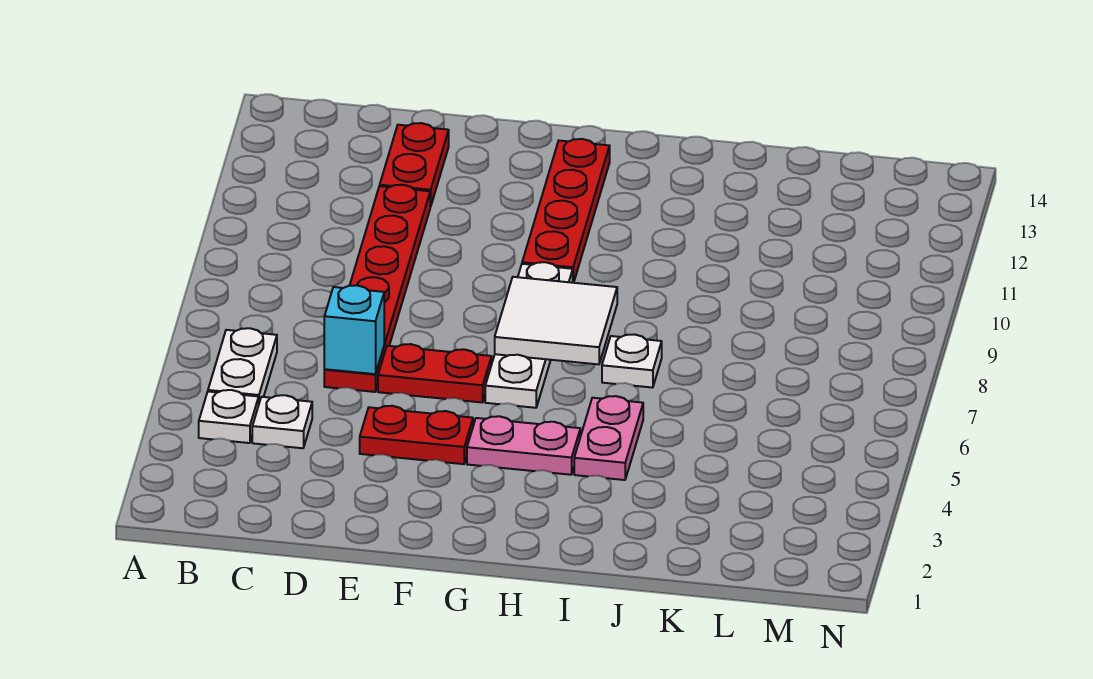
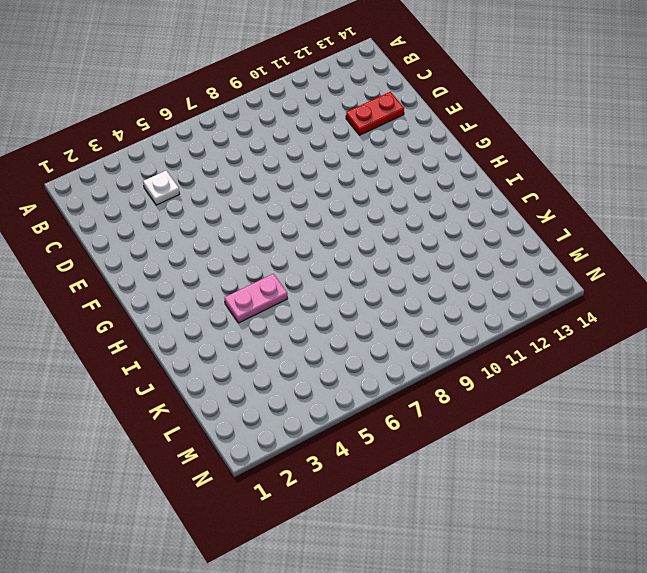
none -> white 1x1 plate [199,390,259,443]
none -> white 1x2 plate [208,328,277,402]
none -> red 1x6 plate [324,185,430,392]

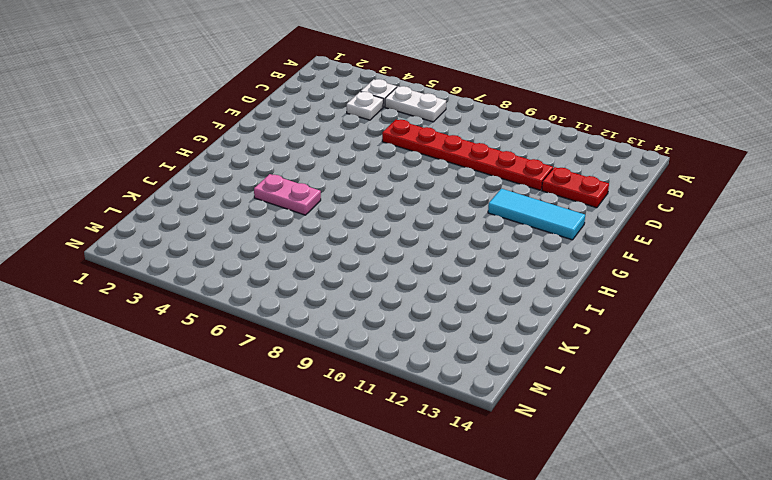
cyan 1x3 tile [488,189,585,240] -> none
none -> red 1x2 plate [360,406,473,464]
none -> red 1x2 plate [378,344,492,403]
none -> pink 1x2 plate [467,416,580,475]

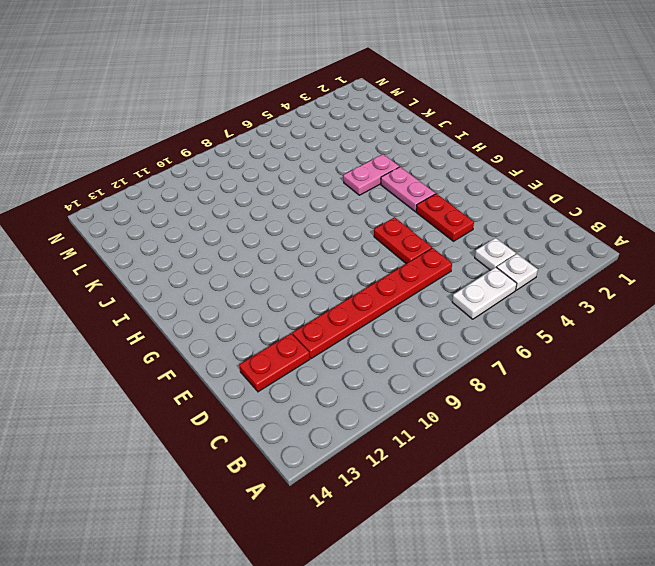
none -> white 1x4 plate [485,262,573,408]
none -> red 1x4 plate [522,139,610,283]
none -> white 1x1 plate [602,334,662,388]

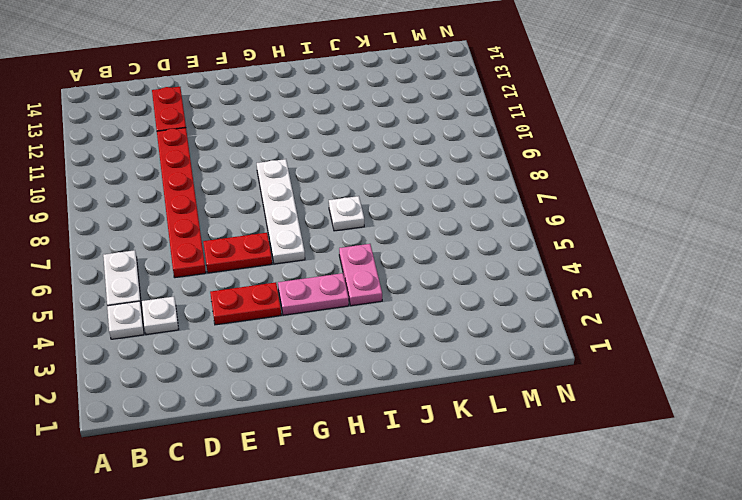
none -> red 1x4 plate [522,139,610,283]
none -> cyan 1x1 brick [324,285,384,374]
none -> white 2x2 tile [495,277,617,364]

